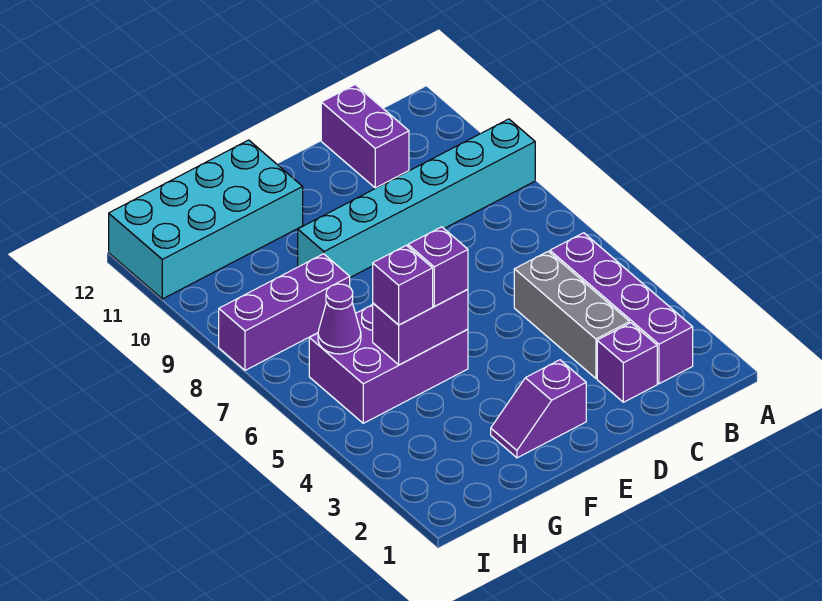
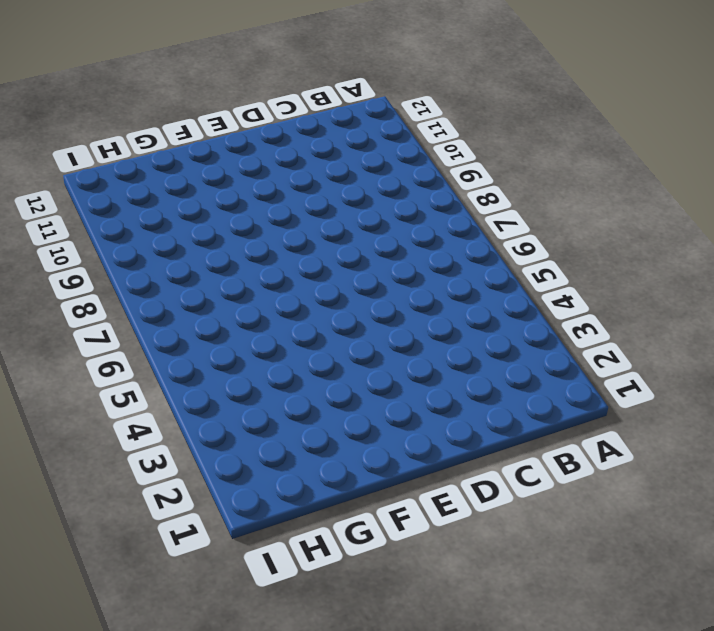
none -> cyan 1x6 brick [298,119,535,277]
none -> purple 1x4 brick [550,233,693,384]
none -> purple 1x1 brick [597,323,657,402]

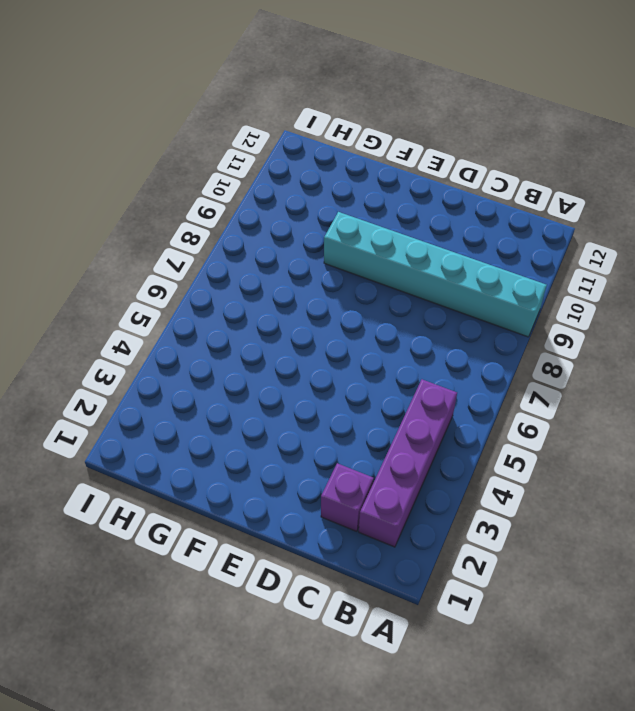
none -> grey 1x3 brick [514,251,630,378]
none -> purple 1x2 brick [321,85,409,188]
none -> purple 1x2 slope [491,360,586,458]

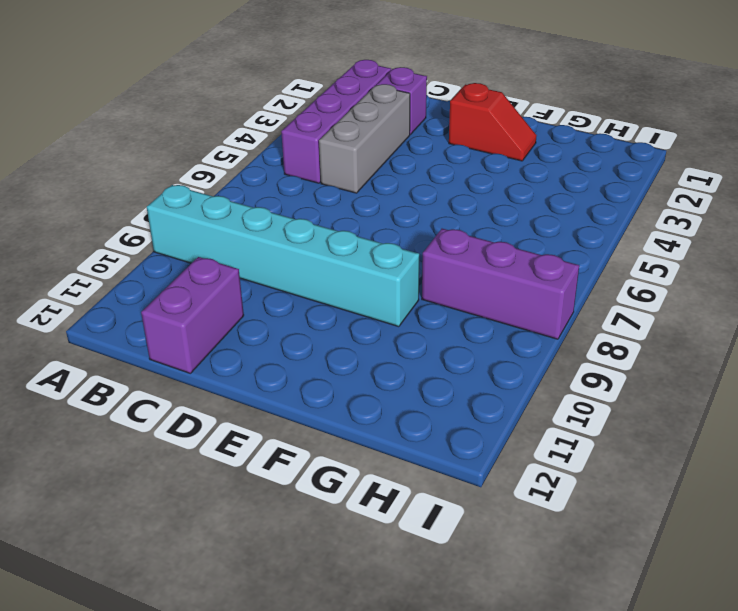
red 1x2 slope [449,83,537,161] -> purple 1x2 slope [491,360,586,458]
none -> purple 2x3 brick [309,305,468,423]
none -> cyan 2x4 brick [109,140,303,299]
none -> purple 1x2 brick [373,289,468,365]

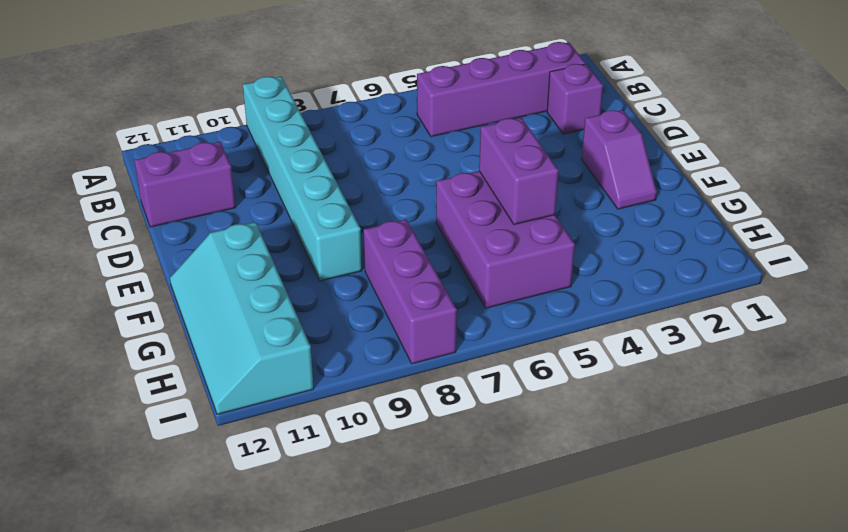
cyan 2x4 slope [170,222,314,414] -> cyan 2x4 brick [109,140,303,299]
none -> grey 1x3 brick [514,251,630,378]
none -> purple 1x1 cone [318,284,361,354]
none -> purple 1x1 brick [408,227,468,306]

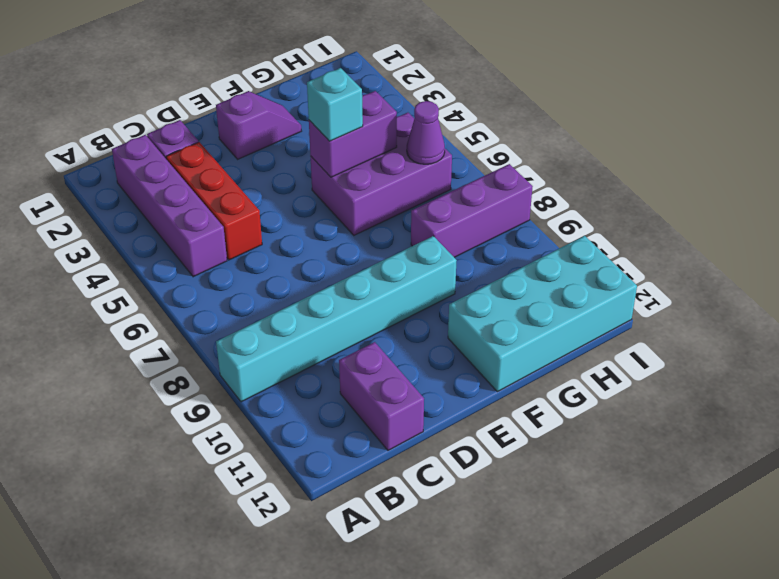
red 1x3 brick [166,142,262,260] -> grey 1x3 brick [514,251,630,378]
cyan 1x1 brick [307,68,363,141] -> purple 1x1 brick [408,227,468,306]
none -> purple 1x1 brick [373,245,433,325]

